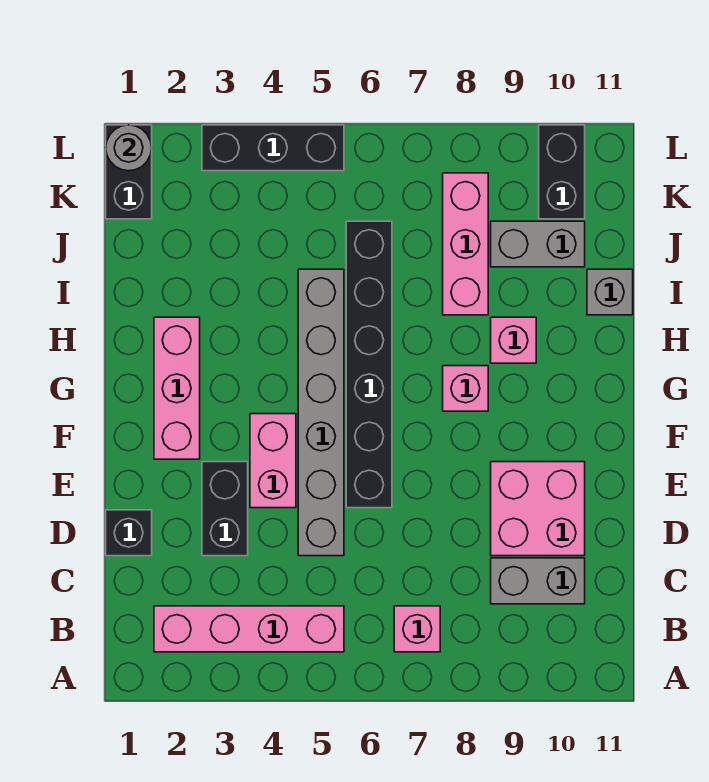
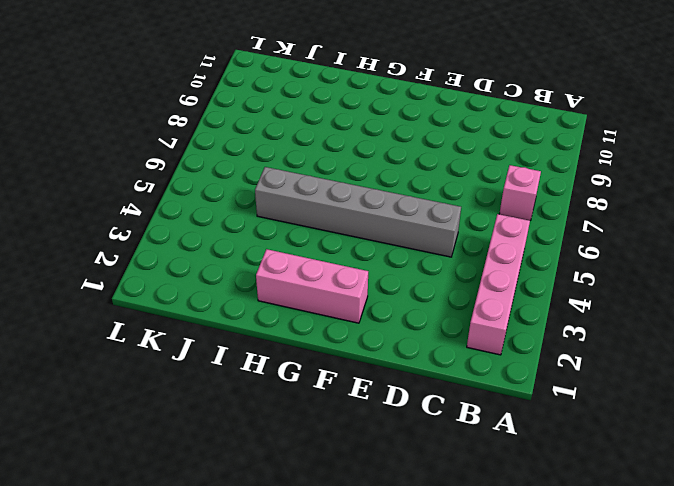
none -> grey 1x2 brick [491,558,585,604]
none -> black 1x1 brick [106,510,152,556]
none -> black 1x2 brick [202,462,248,556]

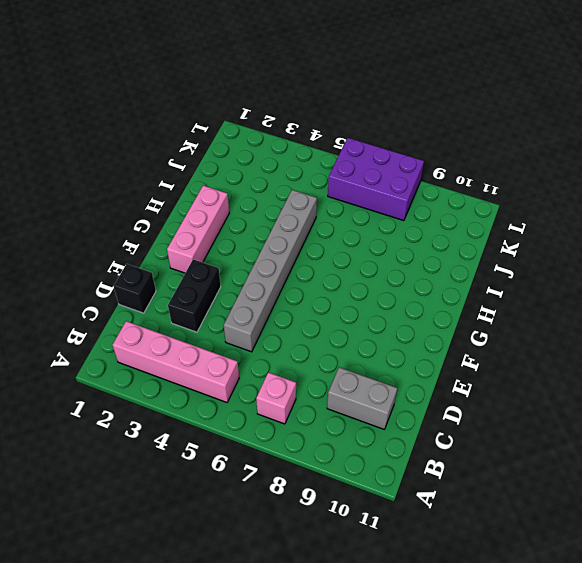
purple 2x3 brick [328,138,424,221] -> pink 1x3 brick [443,173,488,315]
none -> pink 2x2 brick [491,462,585,556]
none -> pink 1x2 brick [250,414,296,508]
none -> black 1x6 brick [346,221,392,508]

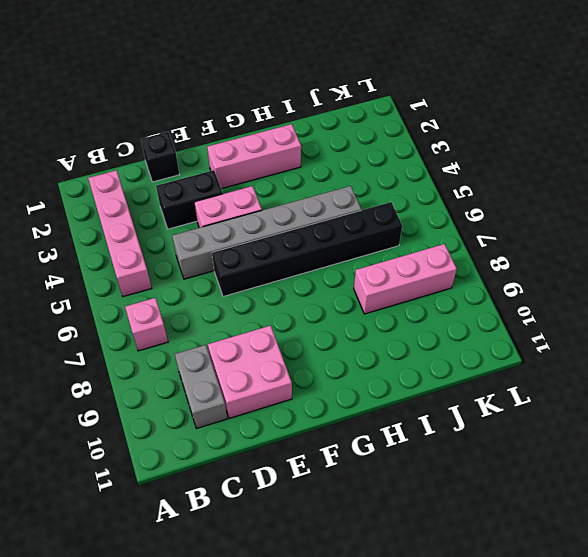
none -> pink 1x1 brick [443,366,488,411]
none -> pink 1x1 brick [491,317,536,363]
none -> grey 1x1 brick [587,269,633,315]

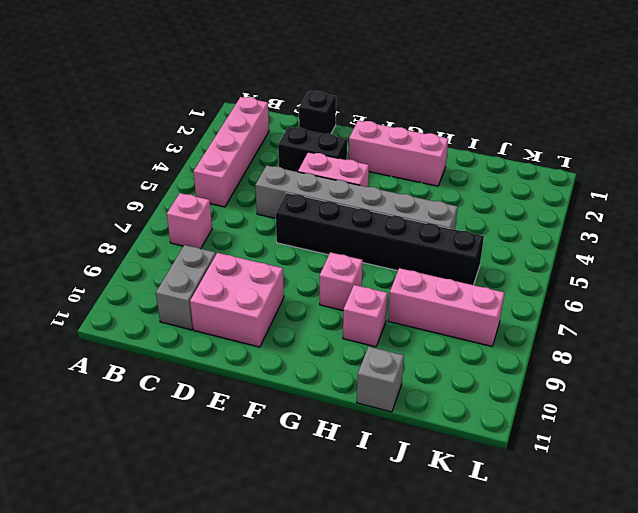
none -> grey 1x2 brick [491,221,585,267]
none -> black 1x2 brick [106,125,152,219]
none -> black 1x2 brick [539,125,585,219]

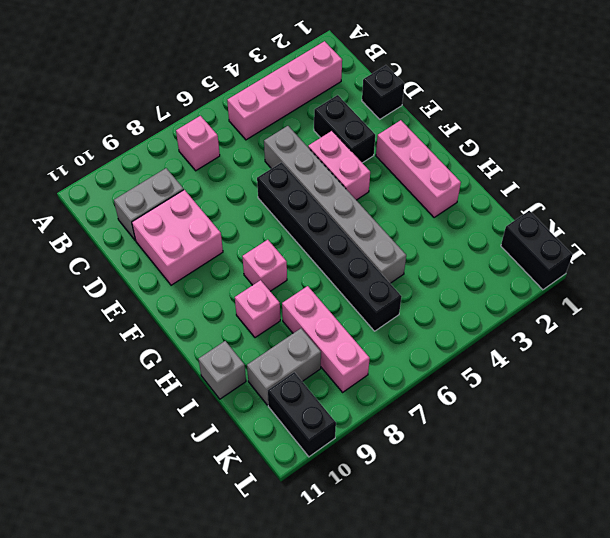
none -> black 1x3 brick [202,125,344,171]
none -> grey 1x1 round brick [106,125,152,171]

